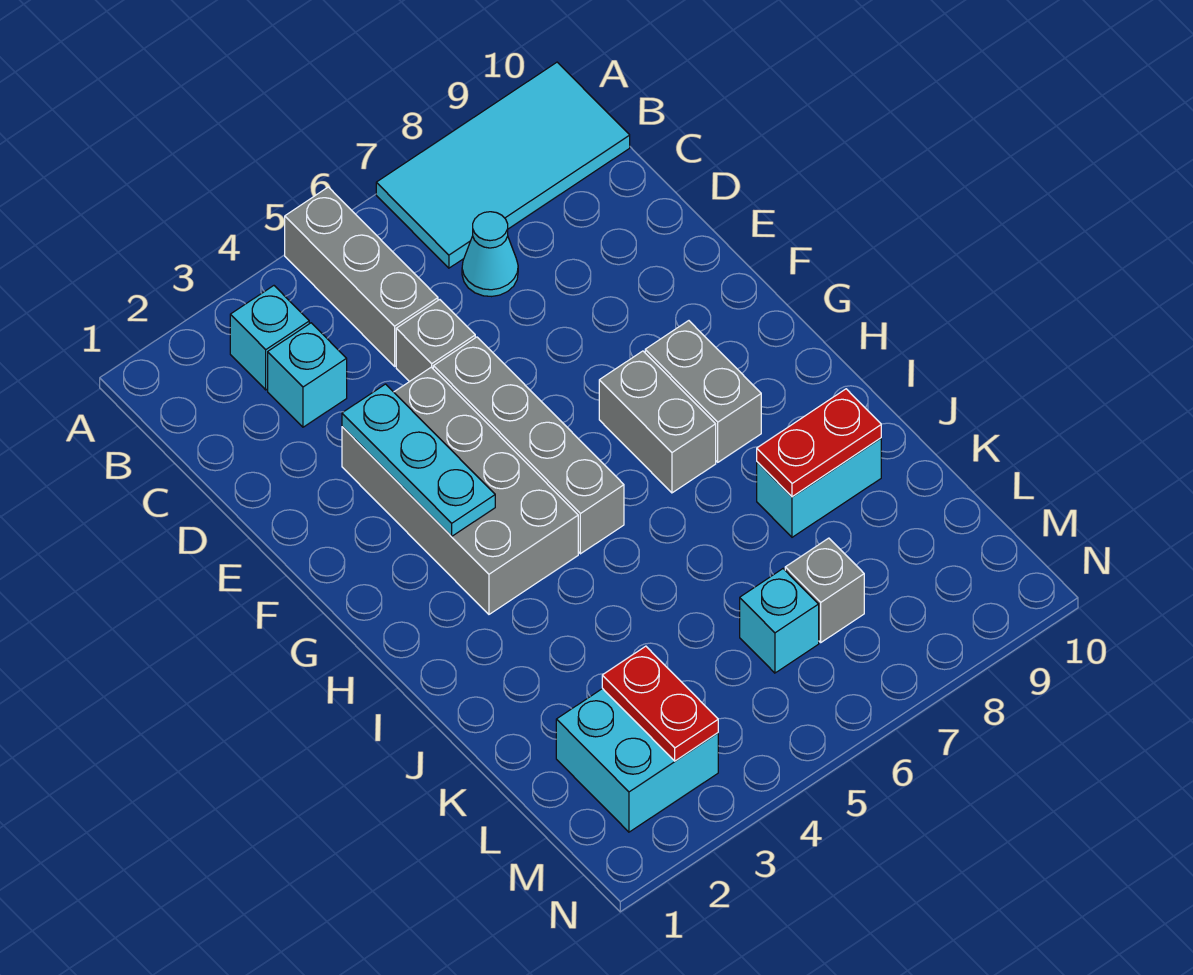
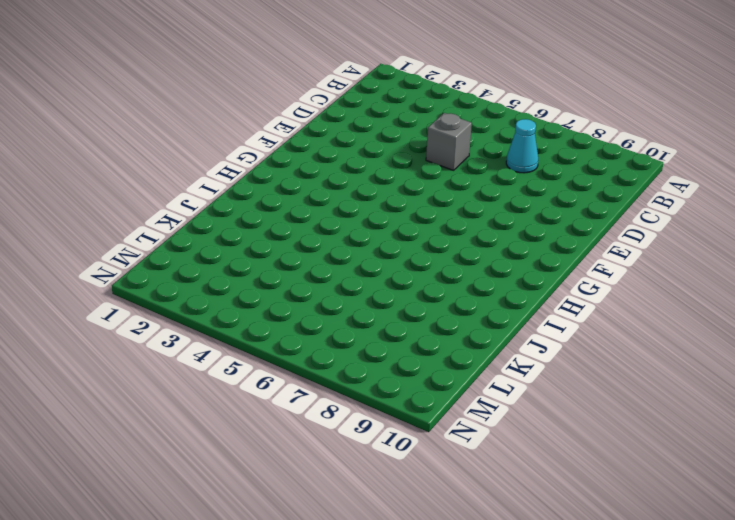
none -> grey 1x3 brick [285,187,438,366]
none -> cyan 2x4 tile [376,62,630,268]
none -> cyan 1x1 brick [230,286,309,390]

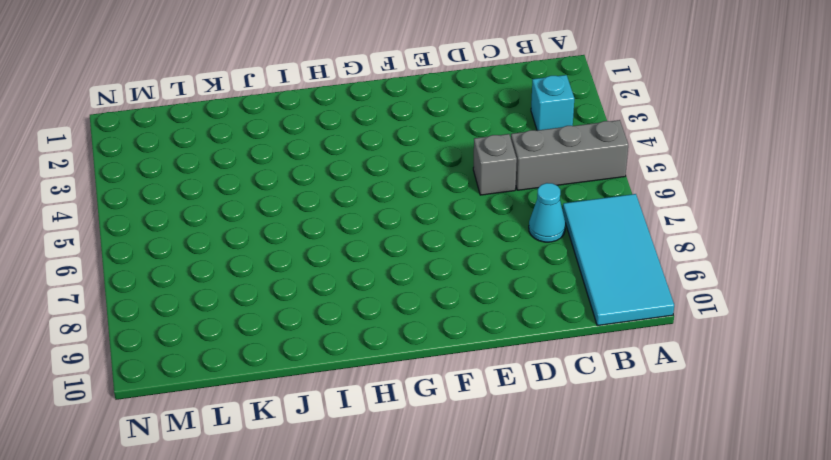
none -> cyan 1x1 brick [268,323,347,427]
none -> grey 2x4 brick [342,367,578,614]
none -> grey 1x4 brick [433,337,624,554]

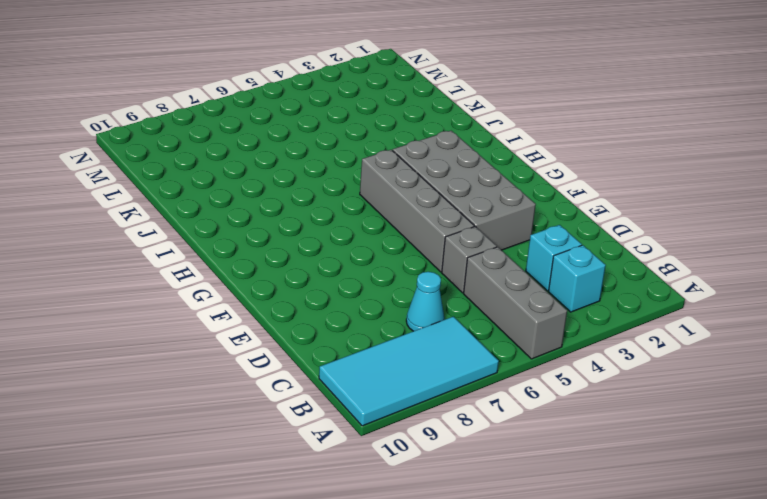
none -> grey 1x2 brick [599,351,716,493]
none -> grey 1x2 brick [645,321,761,462]
none -> cyan 1x2 brick [757,438,881,537]

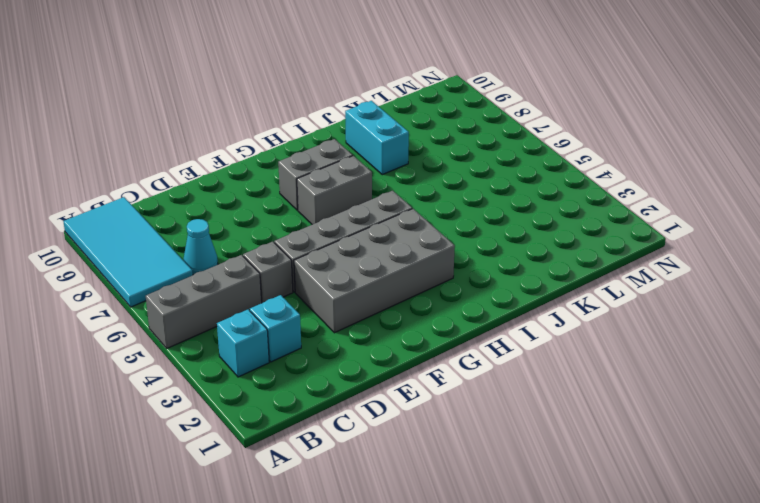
none -> cyan 2x2 brick [556,688,718,832]
none -> cyan 1x1 brick [740,569,819,673]
none -> grey 1x1 brick [785,538,864,642]

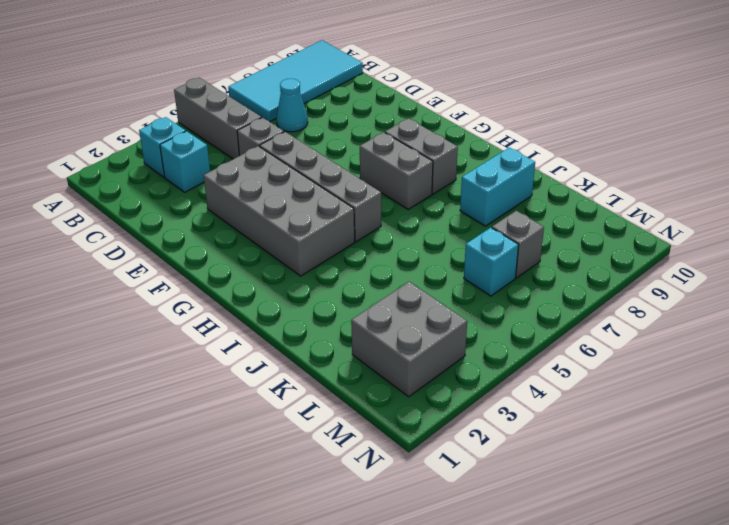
grey 2x2 brick [351,282,467,397] -> cyan 2x2 brick [556,688,718,832]
none -> cyan 1x3 plate [342,384,495,536]
none -> red 1x2 plate [757,389,881,497]
none -> red 1x2 plate [602,646,718,761]

